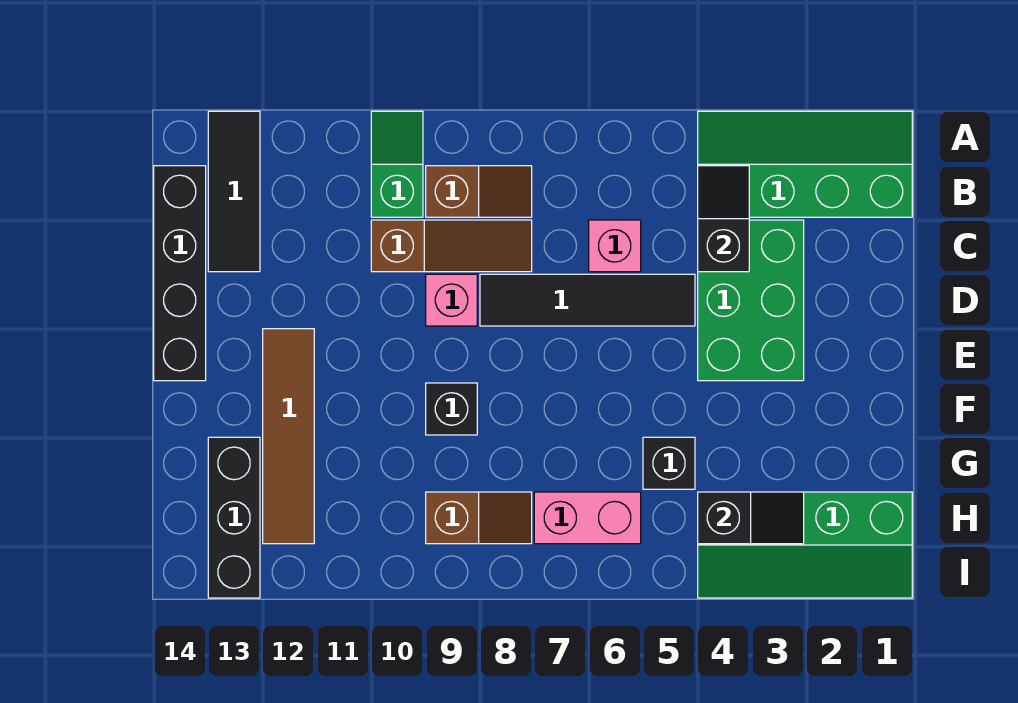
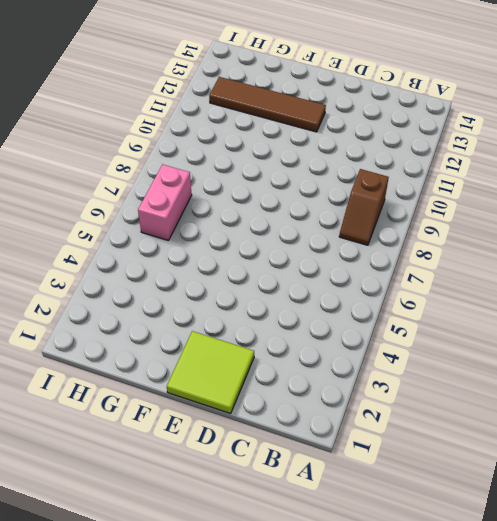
lime 2x2 tile [167,331,254,414] -> none
none -> green 2x4 slope [698,111,912,217]
none -> green 1x2 slope [371,111,423,217]
none -> black 1x3 tile [208,111,260,272]

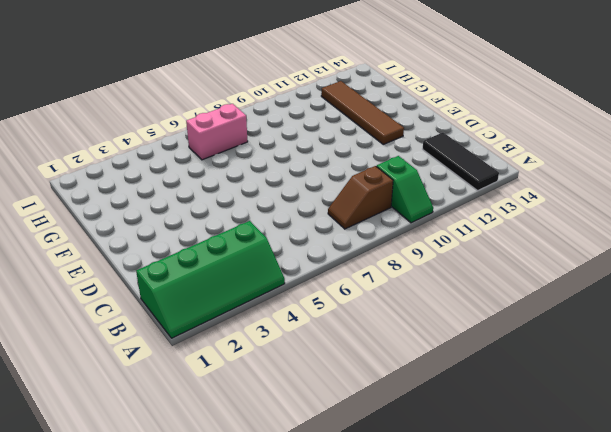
none -> black 1x4 brick [154,166,206,381]
none -> green 2x3 brick [698,220,804,381]
none -> pink 1x1 brick [589,220,641,272]

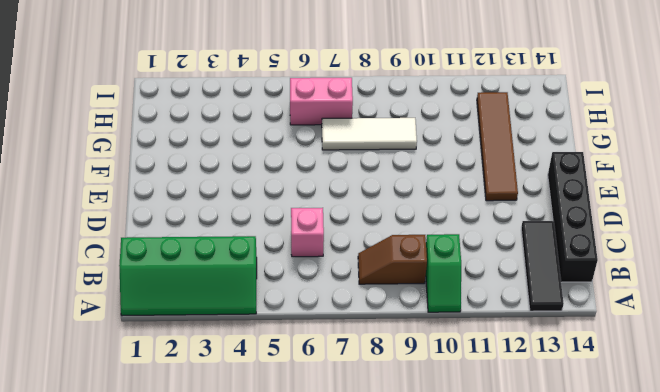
white 1x3 tile [322,118,417,150] -> none
none -> green 2x3 brick [698,220,804,381]
none -> brown 1x3 slope [371,220,532,272]
none -> black 1x4 tile [480,274,695,326]

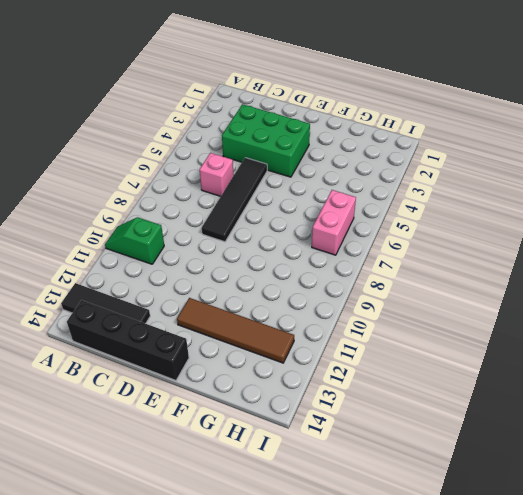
none -> green 2x4 slope [698,111,912,217]
none -> brown 1x2 slope [426,166,532,217]
none -> brown 1x3 slope [371,220,532,272]

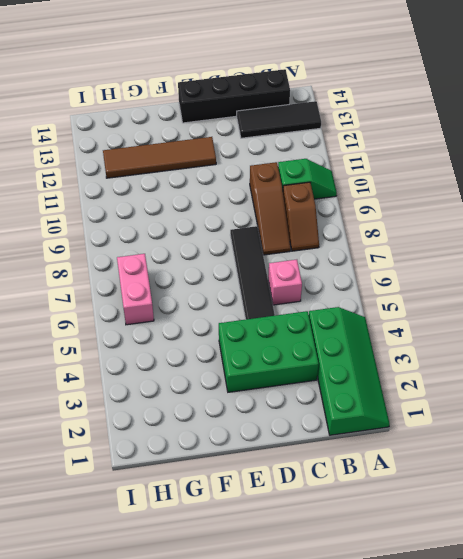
none -> pink 1x1 brick [426,274,477,326]
none -> black 1x1 brick [426,383,477,435]
none -> black 1x1 brick [643,437,695,489]

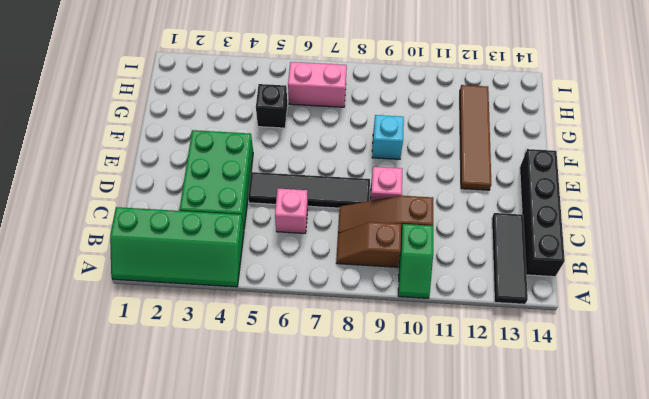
cyan 1x1 brick [372,115,404,159] -> black 1x1 brick [426,383,477,435]
none -> black 1x3 brick [208,437,260,598]
none -> green 2x4 slope [698,492,912,598]
none -> brown 1x2 slope [426,492,532,544]

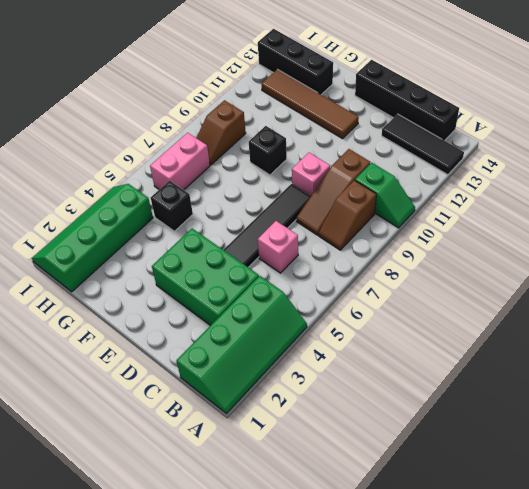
none -> black 1x2 slope [698,166,749,272]
none -> black 1x2 slope [698,492,804,544]

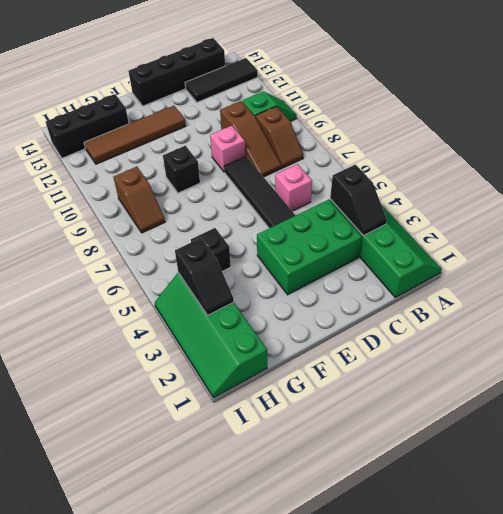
black 1x2 slope [330,165,387,236] -> black 1x2 slope turned to [698,166,749,272]
none -> pink 1x2 brick [534,492,641,544]

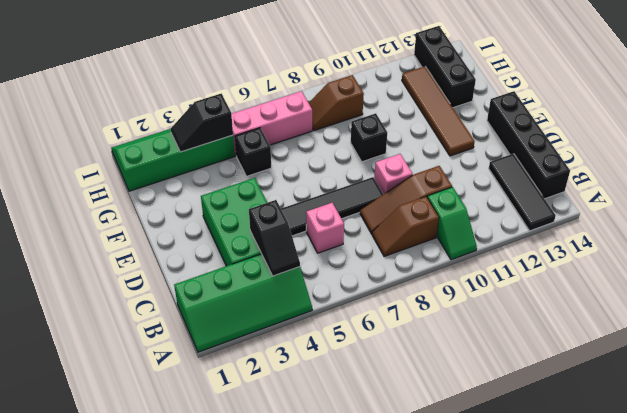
pink 1x3 brick [231,91,312,156] -> pink 1x2 brick [534,492,641,544]

